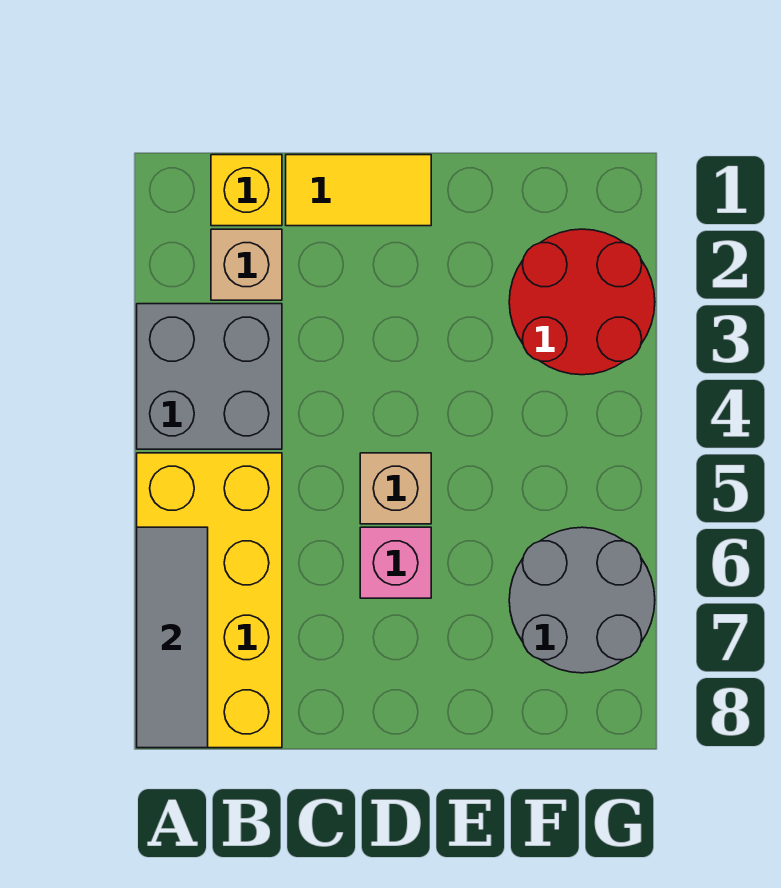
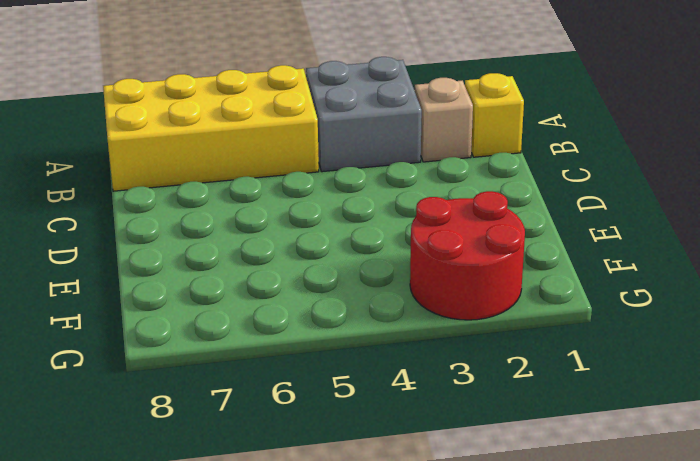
none -> yellow 1x2 tile [286,155,431,226]
none -> tan 1x1 brick [360,453,431,524]

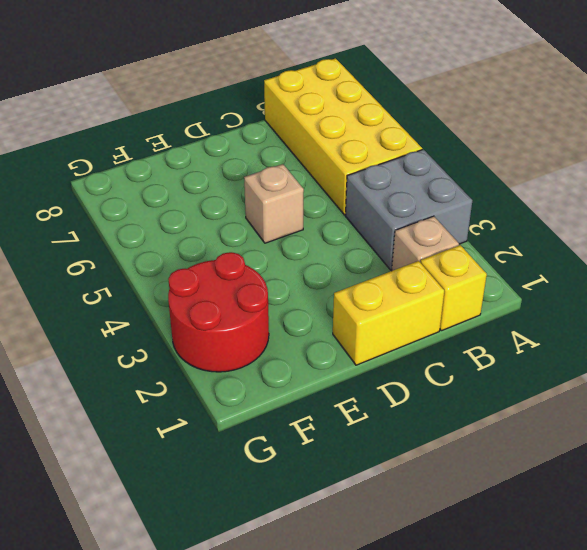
yellow 1x2 brick [333,261,444,365] -> yellow 1x2 tile [286,155,431,226]
none -> pink 1x1 brick [360,527,431,598]
none -> grey 2x2 round brick [509,527,655,673]

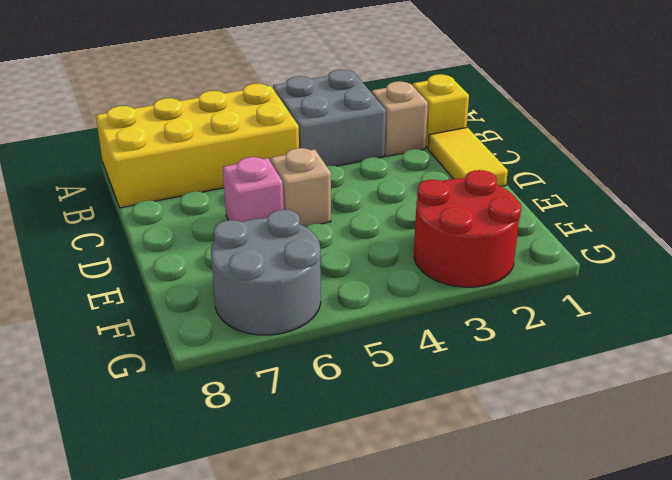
none -> grey 1x3 tile [137,527,208,748]

